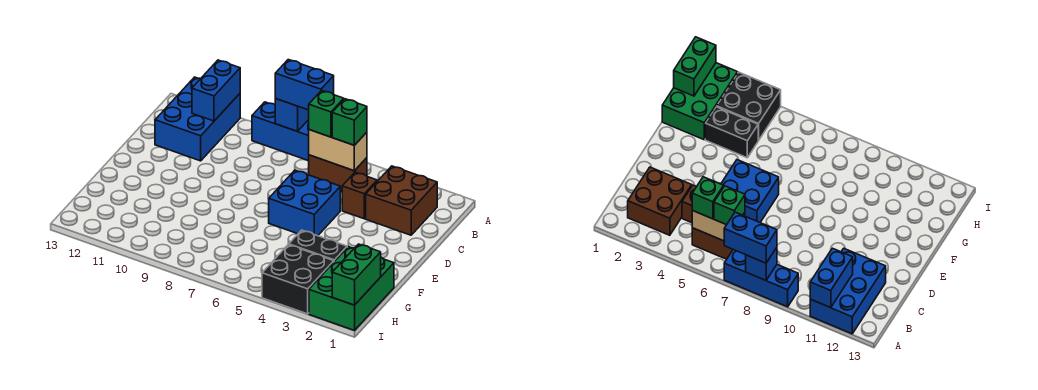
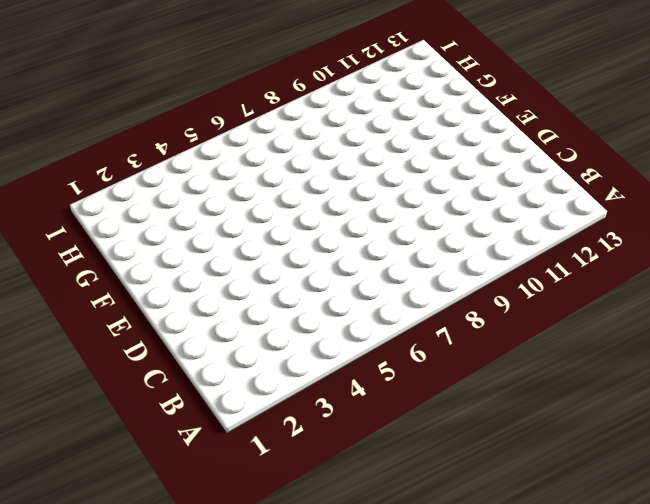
none -> blue 1x3 brick [252,102,309,161]
none -> blue 2x3 brick [155,77,240,161]
none -> brown 2x2 brick [366,166,437,235]

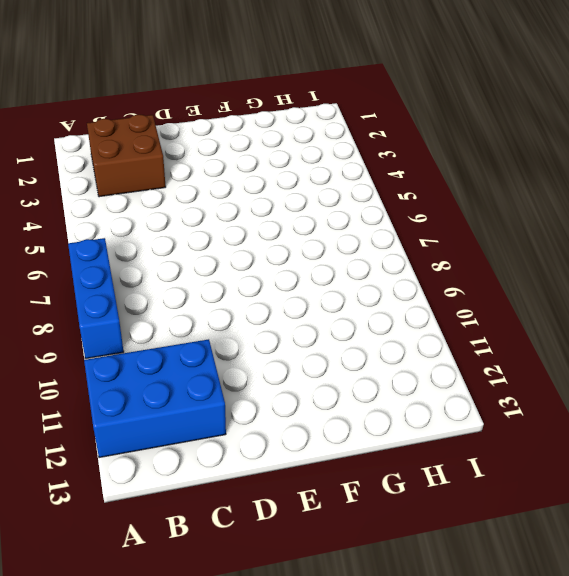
none -> brown 1x2 brick [309,155,367,192]
none -> brown 1x1 brick [342,172,377,219]
none -> blue 2x2 brick [269,170,340,236]

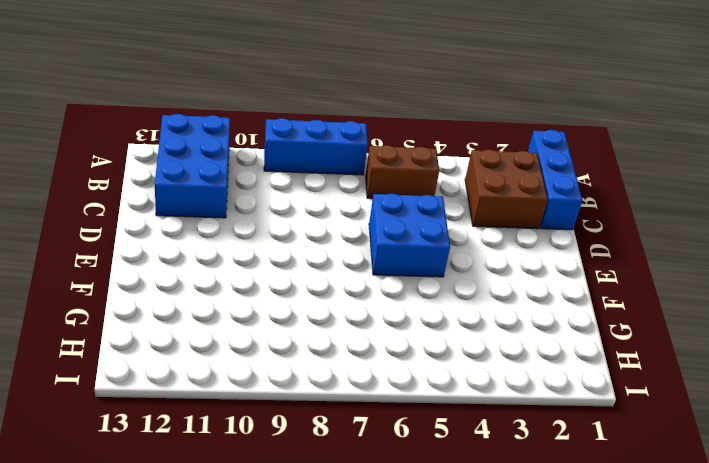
blue 1x3 brick [528,130,582,230] -> none
none -> brown 1x1 brick [342,172,377,219]
none -> green 2x3 brick [309,247,394,330]
none -> black 1x2 brick [289,230,347,262]

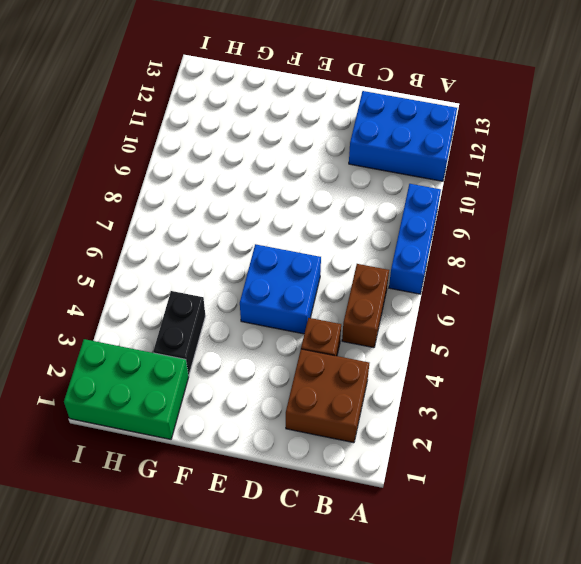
none -> black 2x2 brick [262,245,334,314]
none -> blue 1x1 brick [275,99,309,131]
none -> blue 1x2 brick [192,60,240,121]

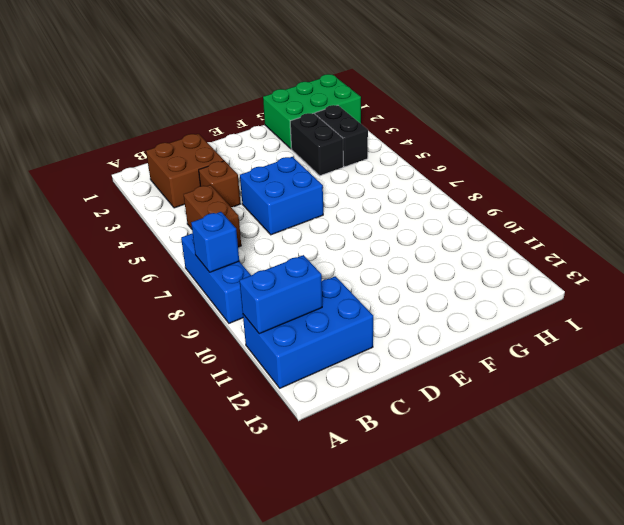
black 1x2 brick [315,105,368,167] -> black 2x2 brick [262,245,334,314]
none -> tan 1x2 brick [309,130,367,171]
none -> green 1x2 brick [332,244,381,305]
none -> blue 1x2 brick [275,60,334,110]

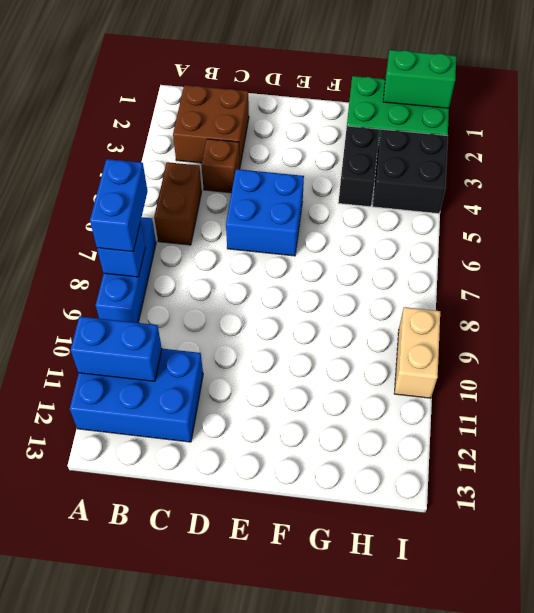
tan 1x2 brick [394,307,440,398] -> tan 1x2 brick moved to [309,130,367,171]
none -> green 1x1 brick [332,99,367,145]
none -> green 1x1 brick [309,91,344,137]

